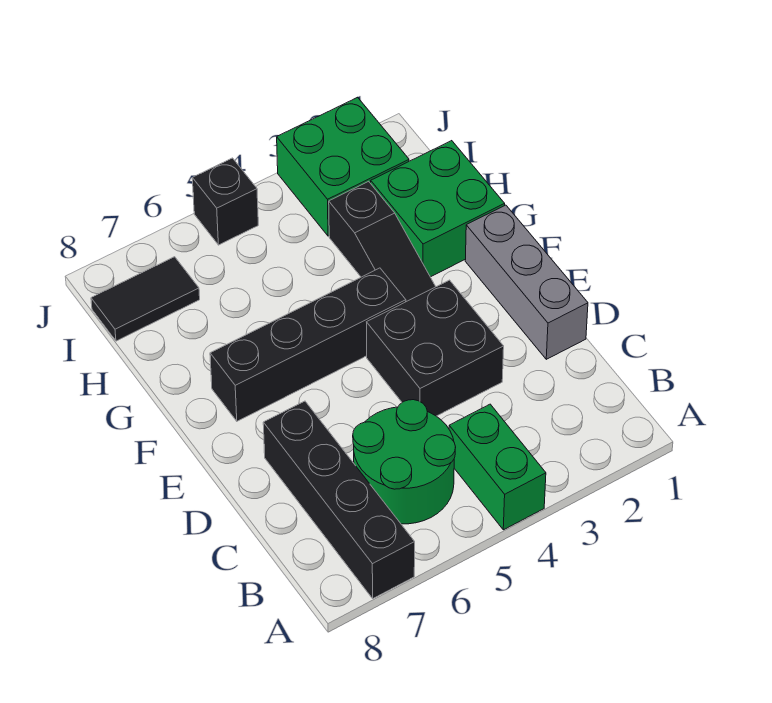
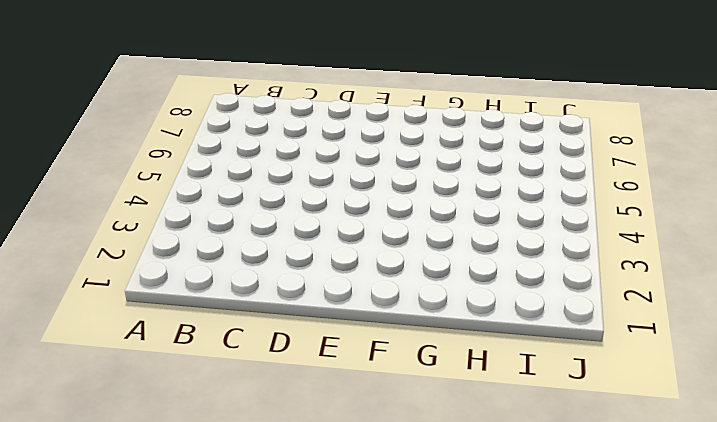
none -> green 1x2 brick [449,404,546,530]
none -> black 1x4 brick [263,401,415,598]

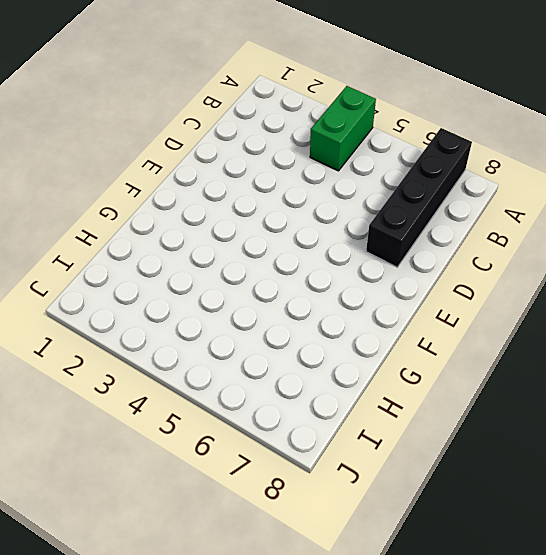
none -> green 2x2 round brick [353,400,456,524]
none -> grey 1x3 brick [465,205,588,359]

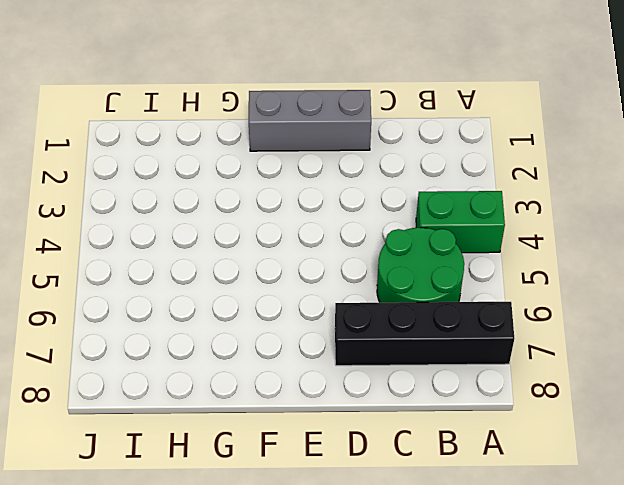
none -> black 2x2 brick [367,280,504,416]
none -> black 1x3 slope [329,181,436,302]

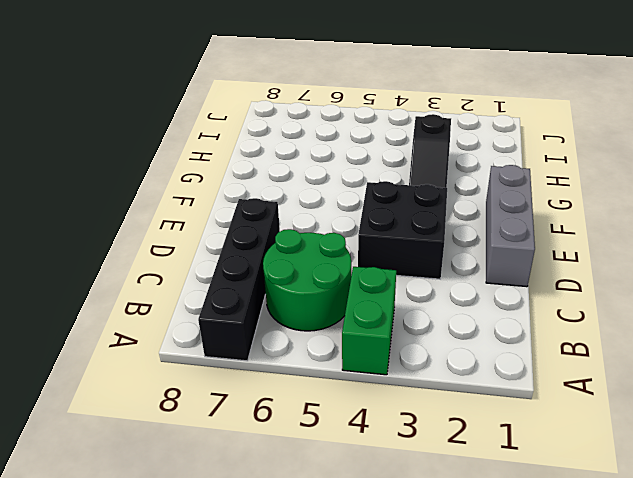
none -> black 1x4 brick [210,268,406,421]
none -> green 2x2 brick [371,141,505,277]

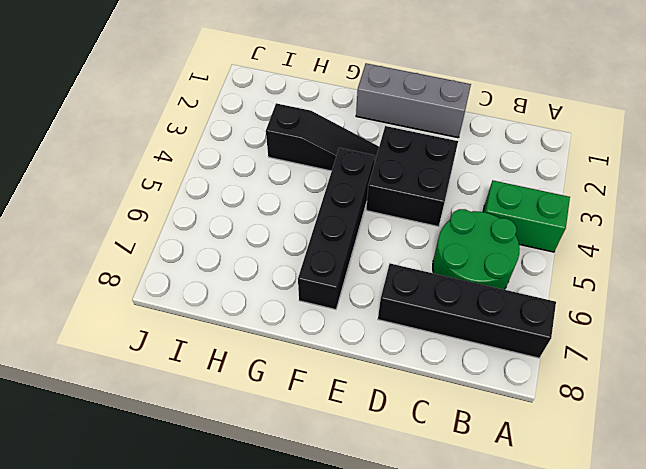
none -> green 2x2 brick [371,141,505,277]
none -> green 2x2 brick [277,97,409,236]

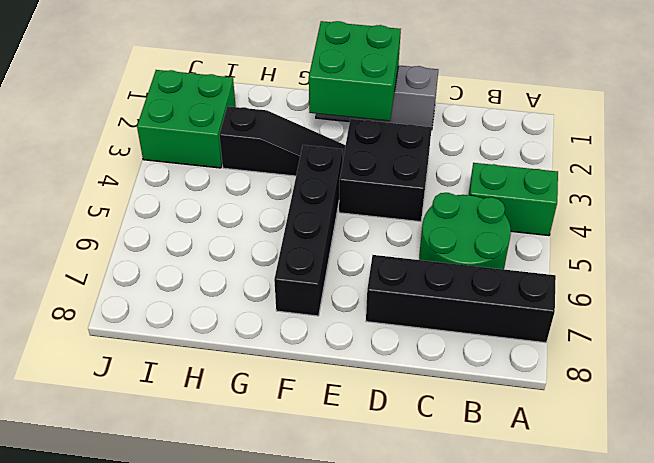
green 2x2 brick [309,21,401,121] -> green 2x2 brick moved to [371,141,505,277]
none -> black 1x2 tile [91,257,200,341]
none -> black 1x1 brick [192,158,258,245]

